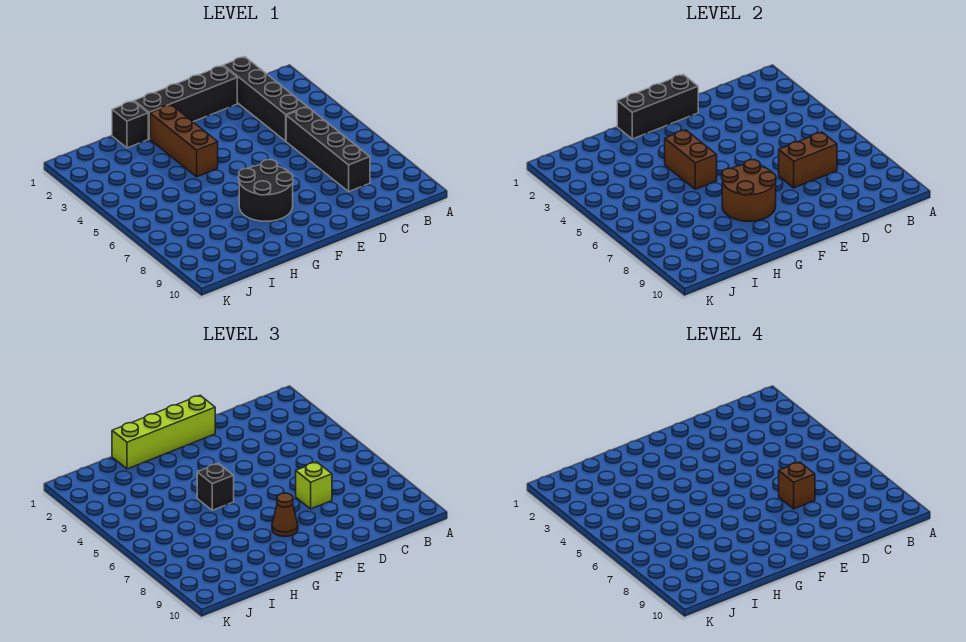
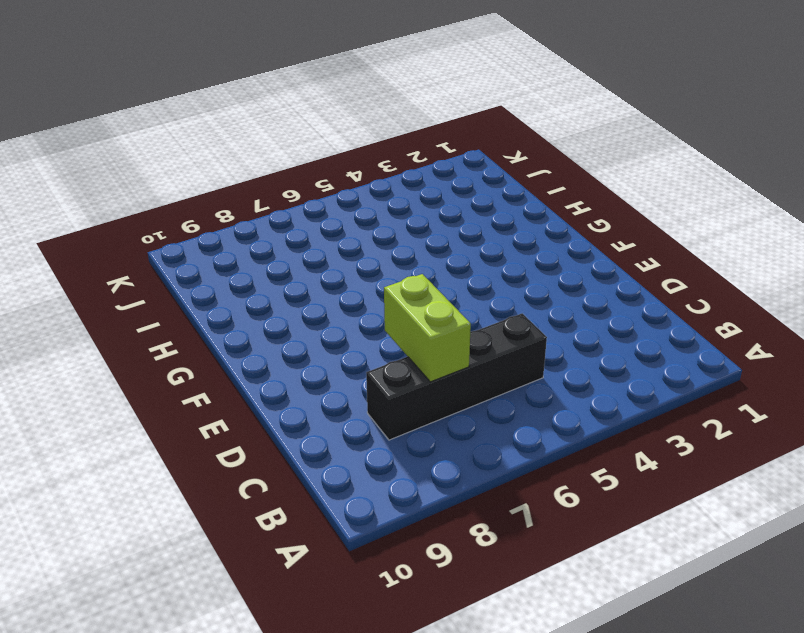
lime 1x2 brick [384,274,471,382] -> brown 1x2 brick [779,132,837,188]
none -> black 1x4 brick [224,57,307,141]
none -> black 1x4 brick [134,65,237,139]
none -> black 2x2 round brick [239,160,293,221]

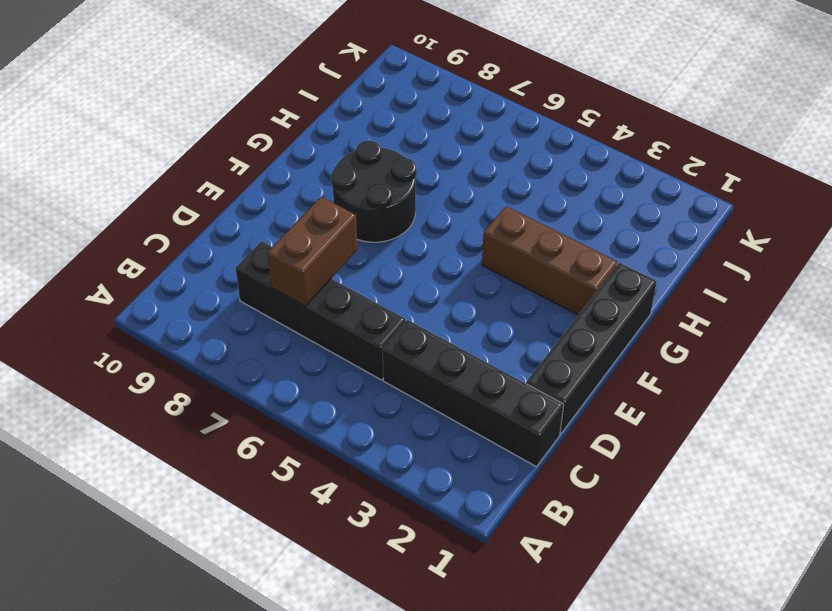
none -> black 1x1 brick [112,101,148,148]
none -> black 1x3 brick [617,74,698,139]
none -> brown 2x2 round brick [722,160,776,221]

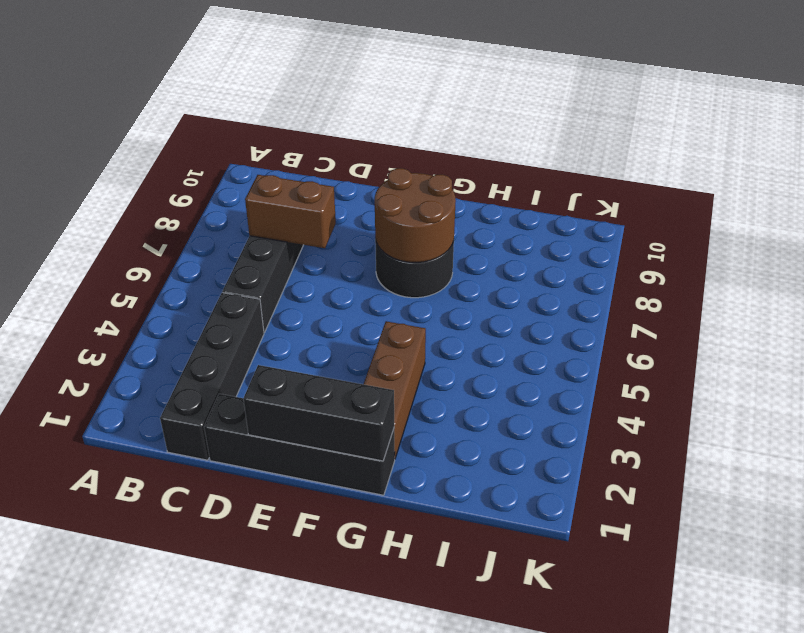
none -> black 1x1 brick [112,101,148,148]
none -> brown 1x2 brick [665,130,717,189]
none -> lime 1x1 brick [296,462,332,509]

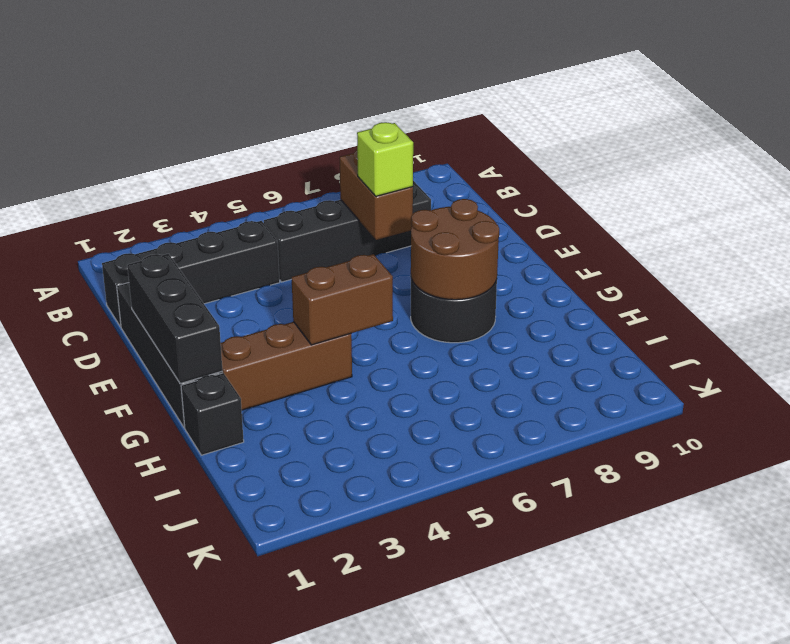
none -> lime 1x4 brick [112,395,215,469]
none -> brown 1x1 cone [272,493,298,537]
none -> black 1x1 brick [197,464,234,510]

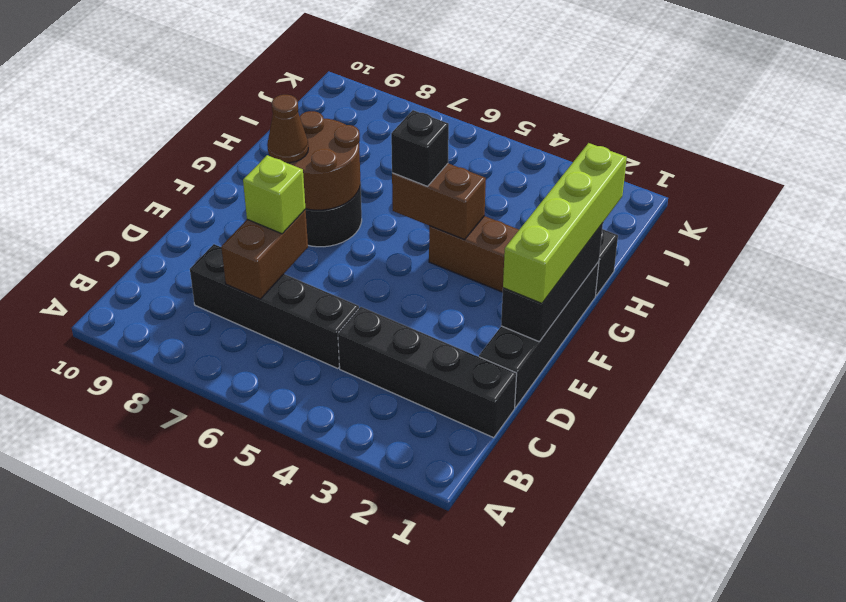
none -> brown 1x1 brick [779,462,815,509]

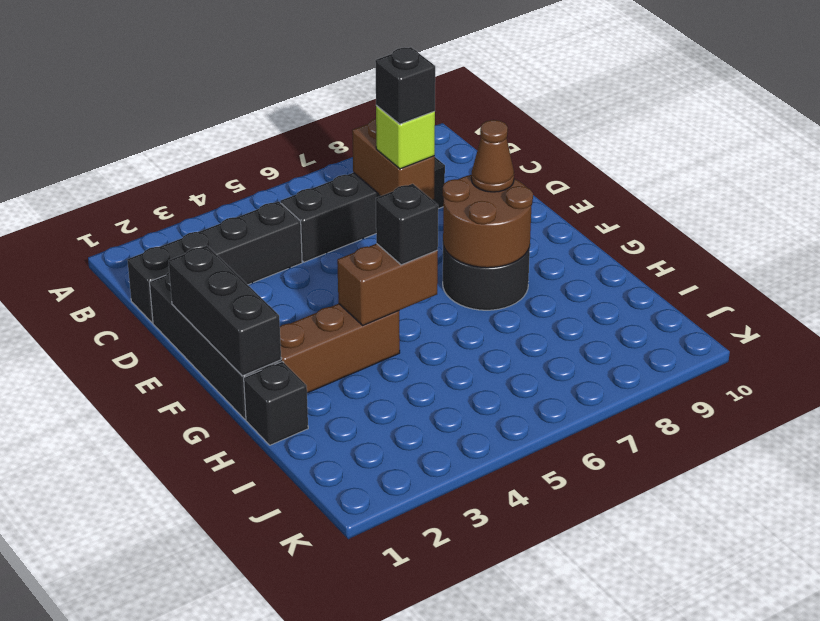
black 1x1 brick [375,47,435,124] -> brown 1x1 brick [779,462,815,509]
none -> lime 1x4 brick [112,395,215,469]

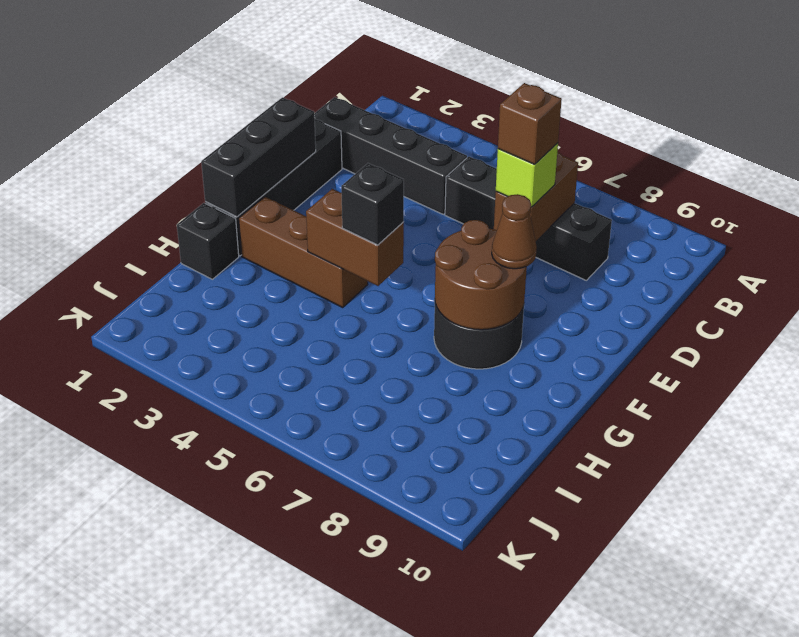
none -> lime 1x4 brick [112,395,215,469]

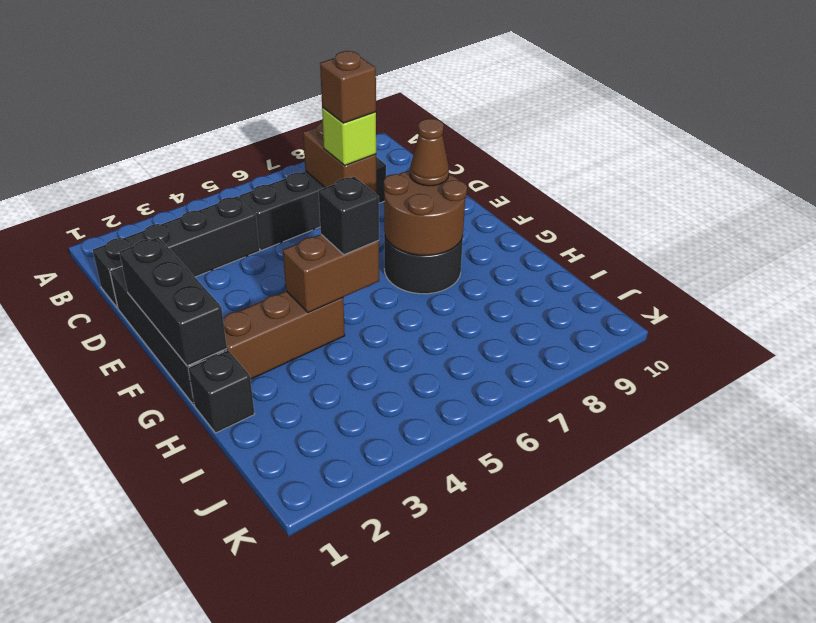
none -> lime 1x4 brick [112,395,215,469]

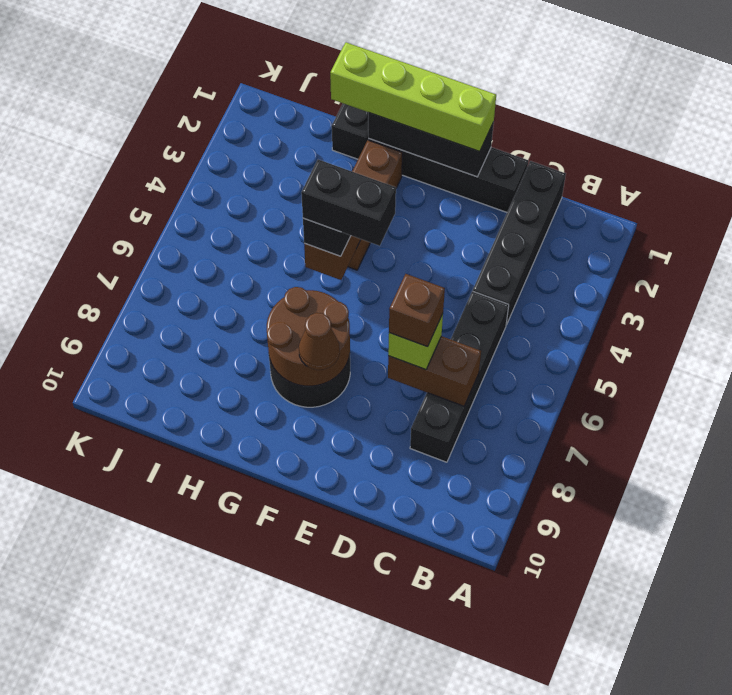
black 1x2 brick [301,160,396,246] -> none

